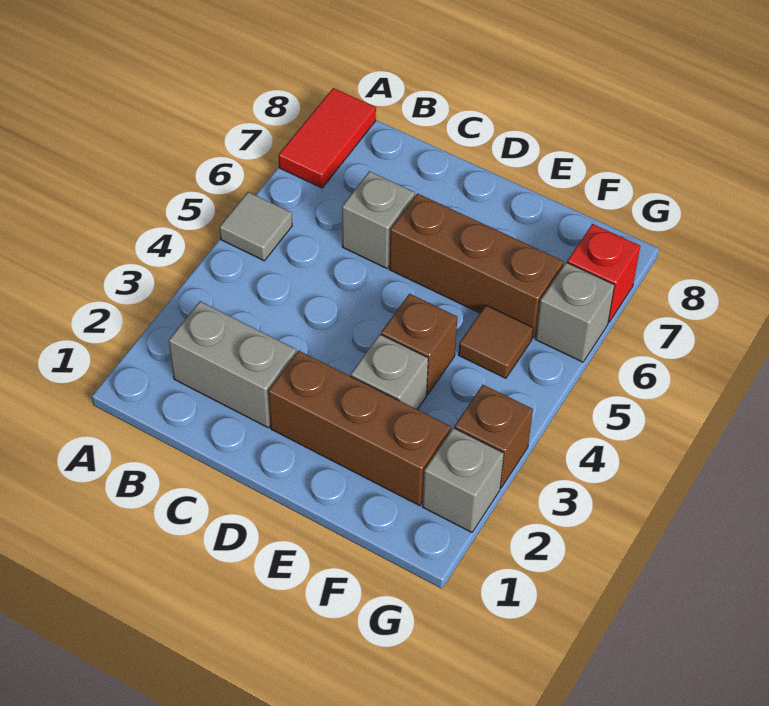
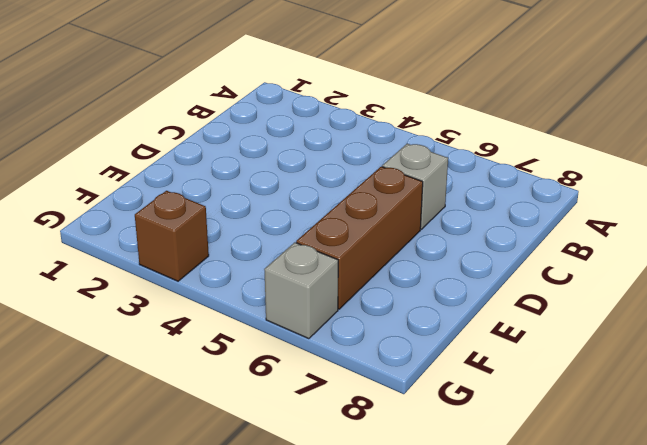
none -> grey 1x1 tile [220,192,292,261]
none -> red 1x2 tile [279,88,376,188]
none -> grey 1x2 brick [169,301,296,428]

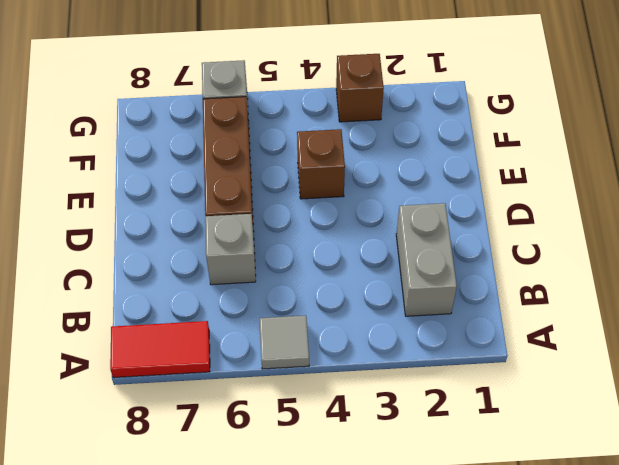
none -> brown 1x3 brick [268,351,451,506]
none -> grey 1x1 brick [351,334,428,409]
none -> brown 1x1 tile [459,305,533,378]

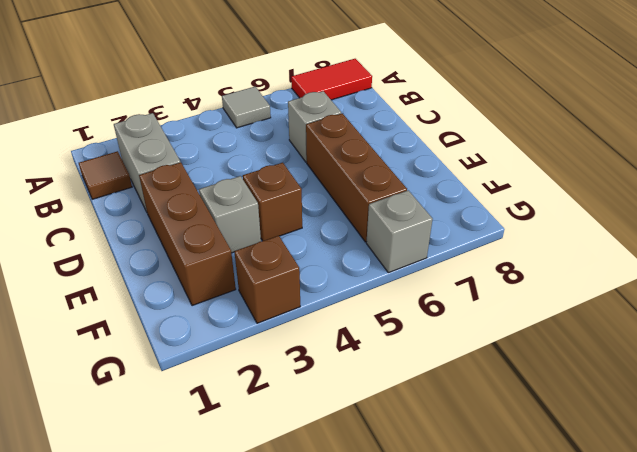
brown 1x1 tile [79,151,132,199] -> brown 1x1 tile moved to [459,305,533,378]
none -> grey 1x1 brick [422,428,504,532]
none -> red 1x1 brick [567,224,640,323]

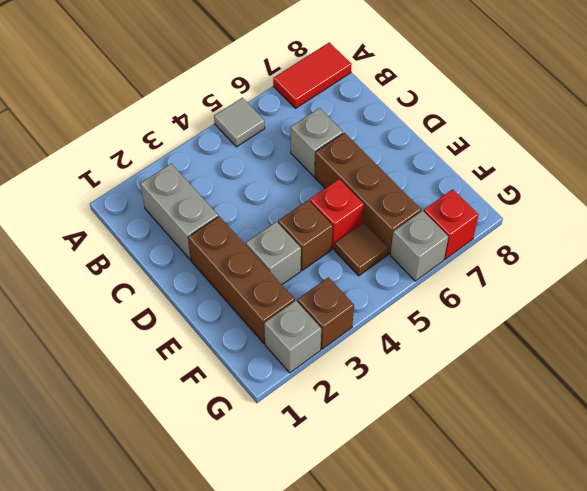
red 1x1 brick [310,179,364,249] -> none

